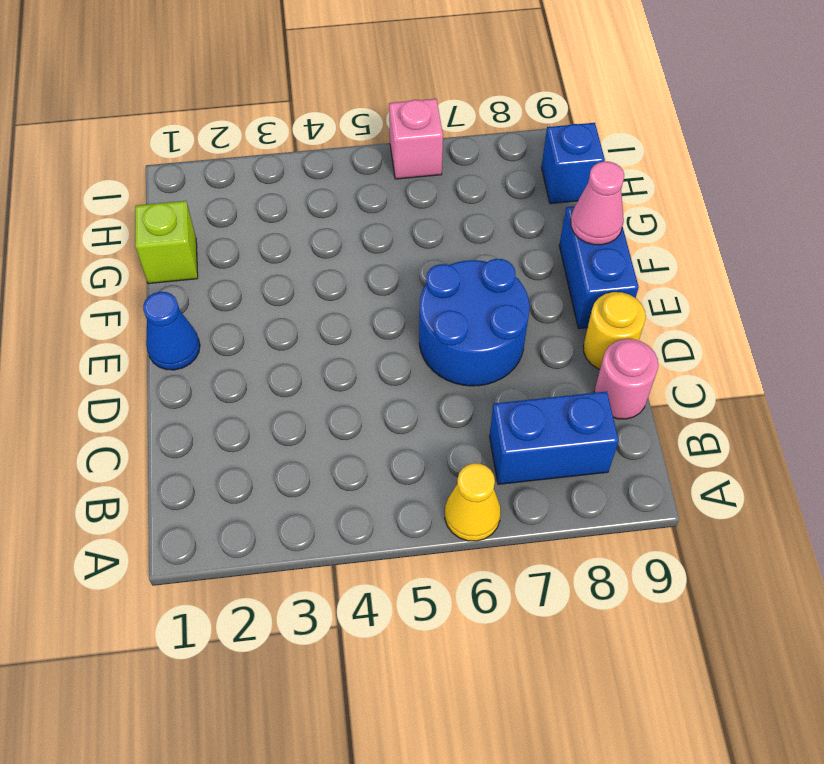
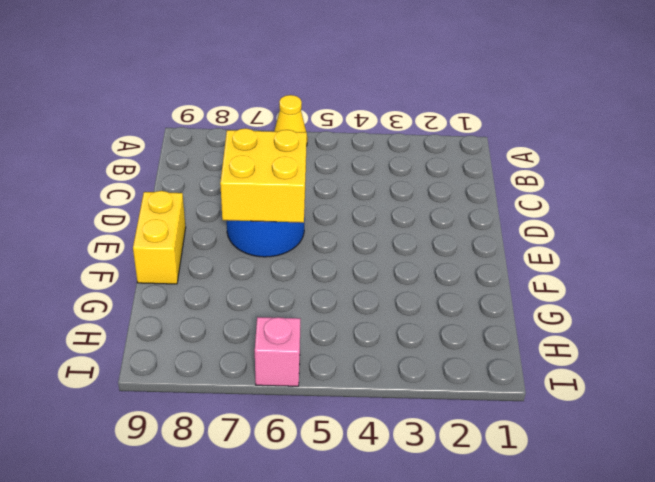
yellow 2x2 brick [220,128,307,223] -> none
yellow 1x2 brick [133,191,186,284] -> blue 1x2 brick [559,206,639,329]
none -> blue 1x2 brick [490,392,619,484]
none -> pink 1x1 round brick [594,339,658,419]

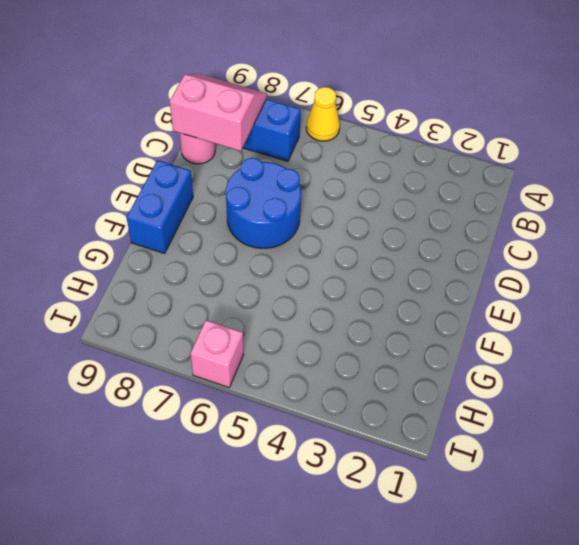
pink 2x2 slope [170,74,267,151] -> none
none -> yellow 1x1 round brick [583,292,646,369]
none -> blue 1x1 cone [143,292,200,370]

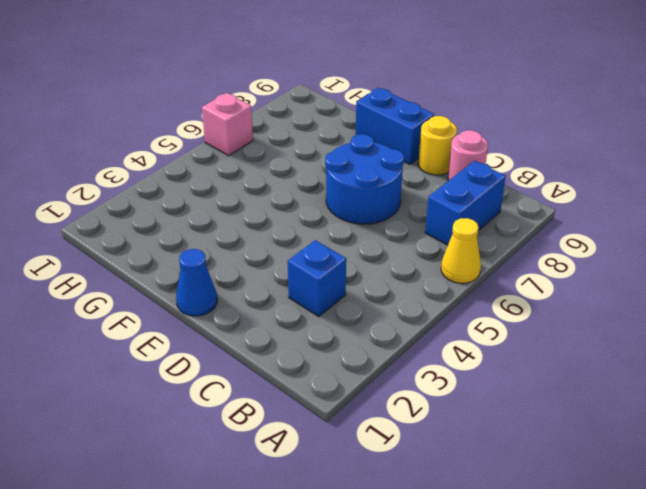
blue 1x1 brick [288,240,346,316] -> blue 1x1 brick moved to [541,123,605,204]
none -> lime 1x1 brick [135,201,198,284]
none -> pink 1x1 cone [571,161,624,245]

